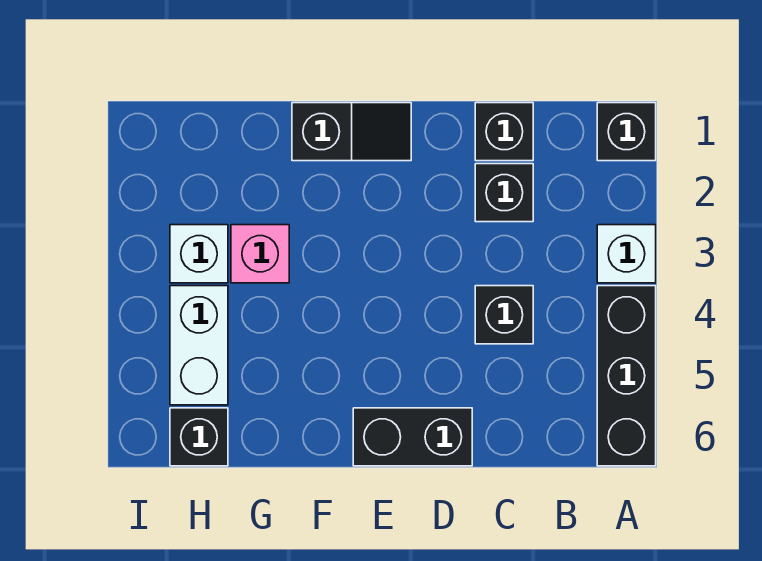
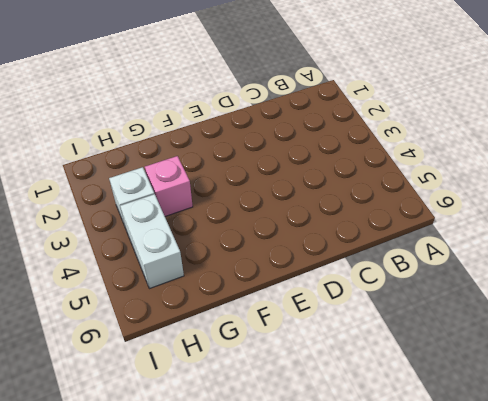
none -> black 1x1 brick [597,103,656,161]
none -> white 1x1 brick [597,225,656,283]
none -> black 1x3 brick [597,286,656,466]

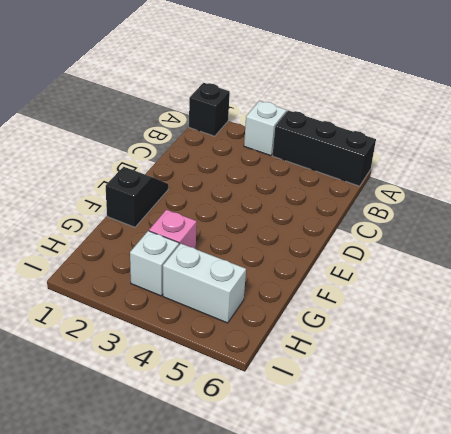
none -> black 1x1 brick [475,103,533,161]
none -> black 1x1 brick [475,164,533,222]
none -> black 1x1 brick [475,286,533,344]

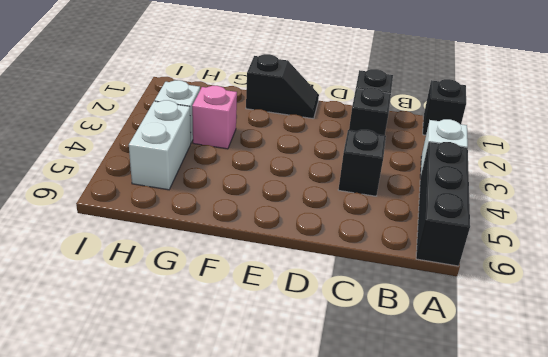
none -> black 1x2 brick [353,408,472,466]
none -> black 1x1 brick [170,408,228,466]

